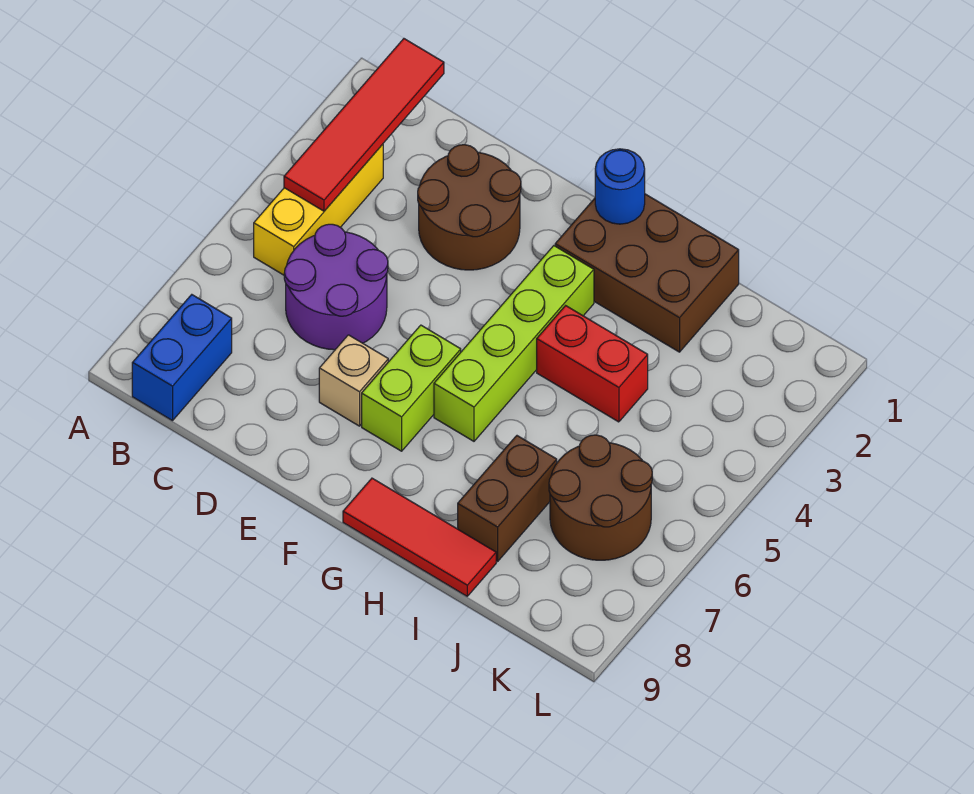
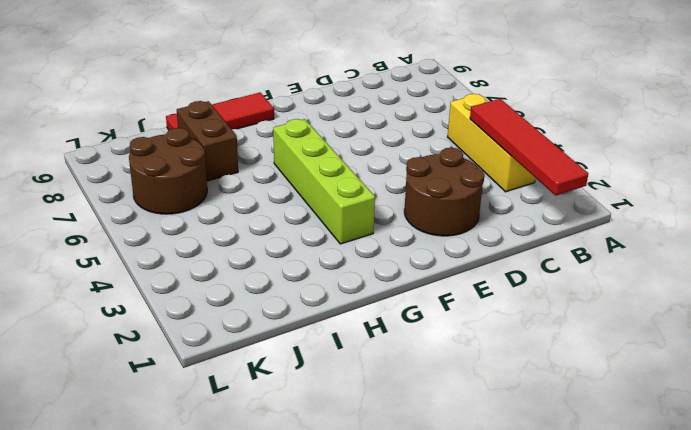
none -> blue 1x2 brick [132,295,232,421]
none -> purple 2x2 round brick [284,224,388,350]
none -> tan 1x1 brick [319,335,388,426]

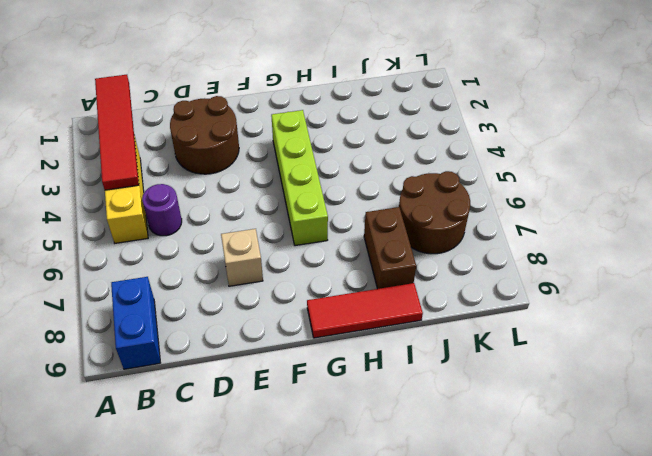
purple 1x1 round brick [142,184,182,236] -> purple 2x2 round brick [284,224,388,350]
none -> lime 1x2 brick [362,325,461,451]
none -> brown 2x3 brick [555,194,739,352]
none -> red 1x2 brick [537,306,648,422]

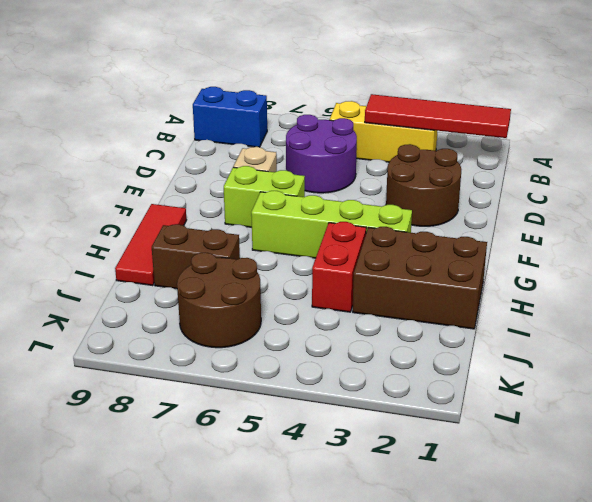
brown 2x3 brick [353,227,487,329] -> brown 2x3 brick turned to [555,194,739,352]
none -> blue 1x1 round brick [595,149,645,224]

